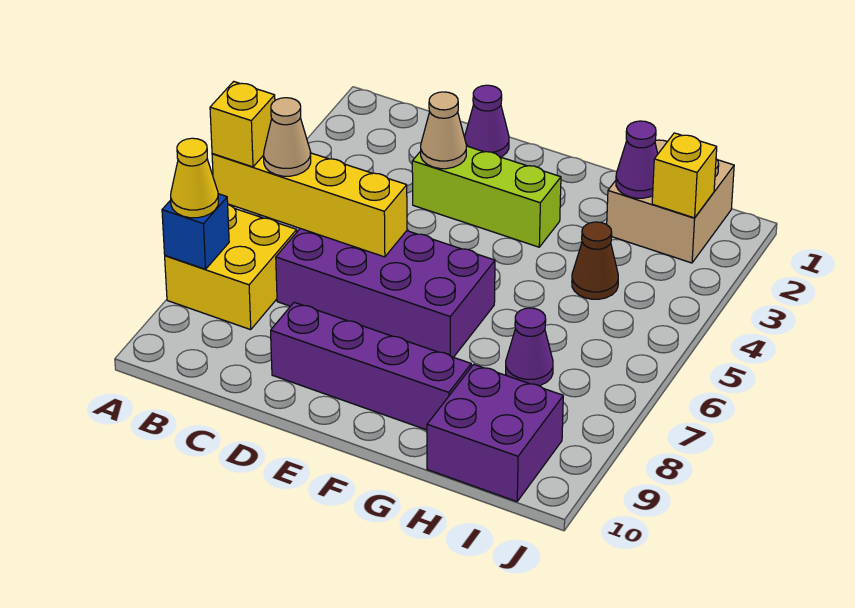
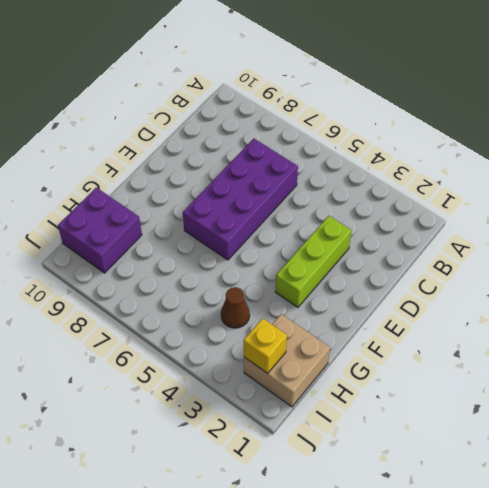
none -> yellow 2x2 brick [165,205,297,330]
none -> purple 1x1 cone [465,85,509,157]
none -> purple 1x4 brick [271,302,471,430]

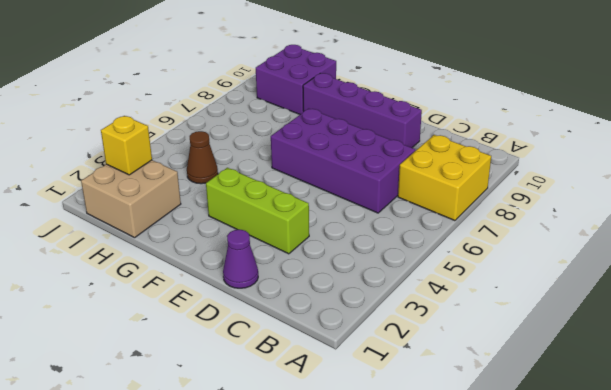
none -> purple 1x1 cone [506,308,553,386]
none -> yellow 1x4 brick [212,153,407,257]
none -> blue 1x1 brick [162,194,229,269]

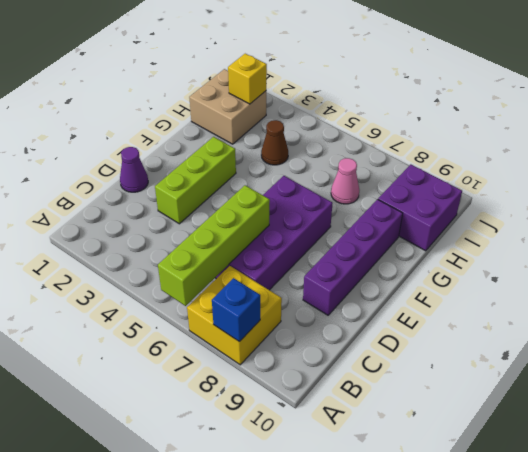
lime 1x4 brick [158,185,270,306] -> yellow 1x4 brick [212,153,407,257]
pink 1x1 cone [331,158,359,204] -> purple 1x1 cone [506,308,553,386]
none -> tan 1x1 cone [421,92,466,169]
none -> purple 1x1 cone [616,121,658,198]
none -> yellow 1x1 brick [210,81,275,167]

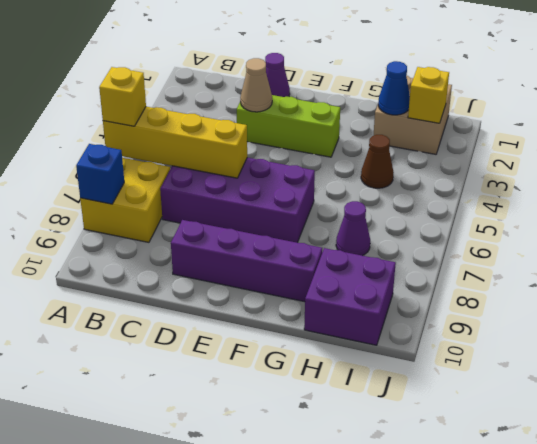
blue 1x1 cone [378,61,410,115] -> purple 1x1 cone [616,121,658,198]
none -> yellow 1x1 cone [171,138,218,218]
none -> tan 1x1 cone [264,98,311,176]

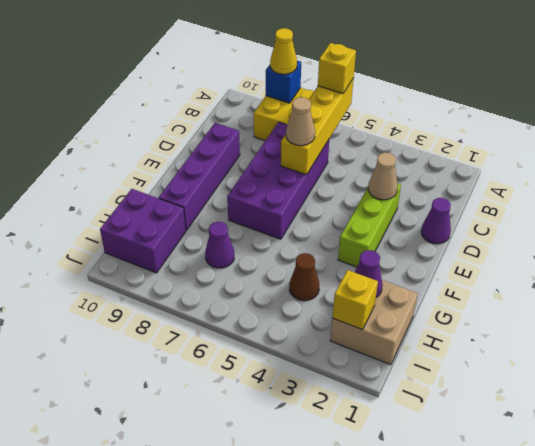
tan 1x1 cone [286,97,315,146] -> tan 1x1 cone moved to [264,98,311,176]

